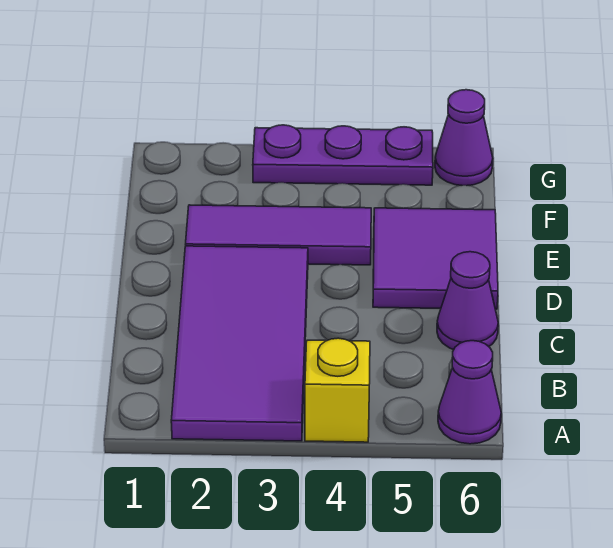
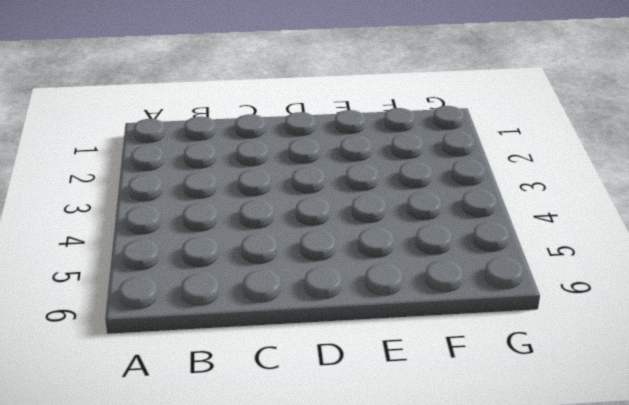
none -> purple 2x4 tile [171,246,308,441]
none -> yellow 1x1 brick [305,338,370,442]

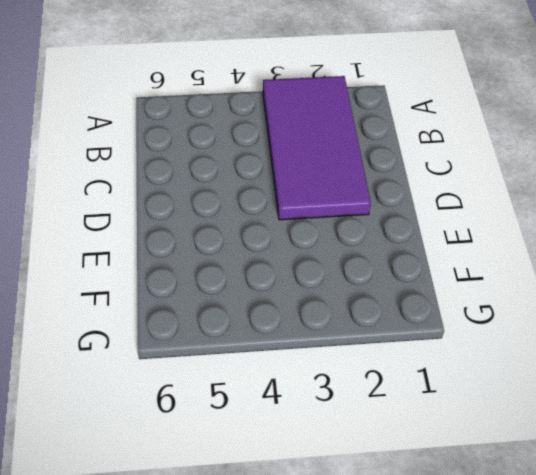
none -> yellow 1x1 brick [305,338,370,442]
none -> purple 1x1 cone [438,341,501,444]

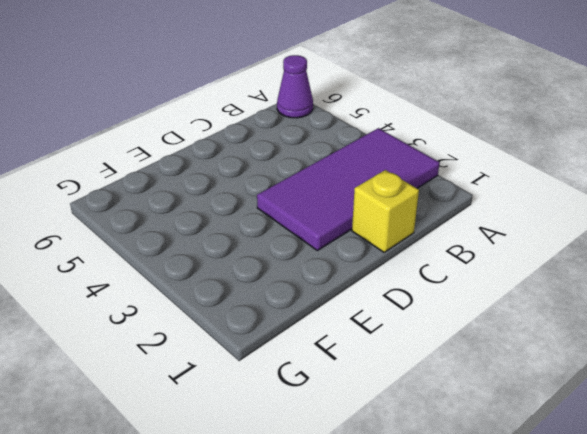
yellow 1x1 brick [352,170,419,252] -> yellow 1x1 brick moved to [305,338,370,442]
none -> purple 1x1 cone [437,252,498,350]
none -> purple 2x2 tile [373,208,498,309]

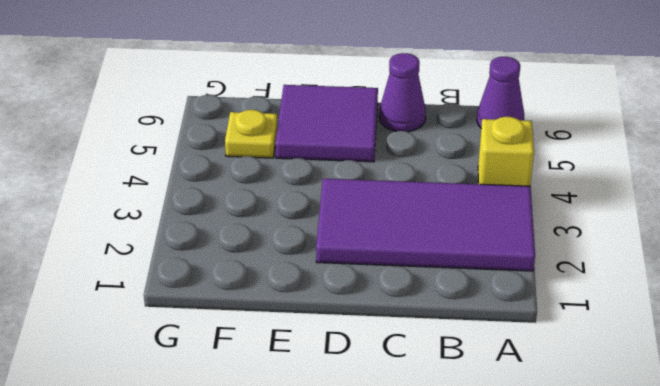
yellow 1x1 plate [225,110,278,158] -> none
none -> purple 1x3 tile [186,205,371,265]
none -> purple 1x3 plate [253,125,433,185]

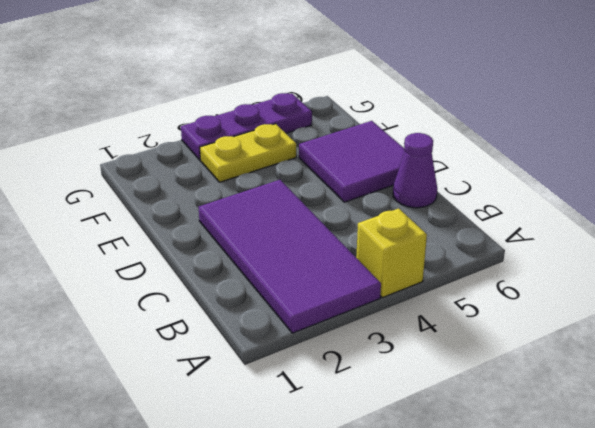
yellow 1x2 plate [200,124,296,182] -> none
none -> purple 1x1 cone [438,341,501,444]
none -> purple 1x3 tile [186,205,371,265]

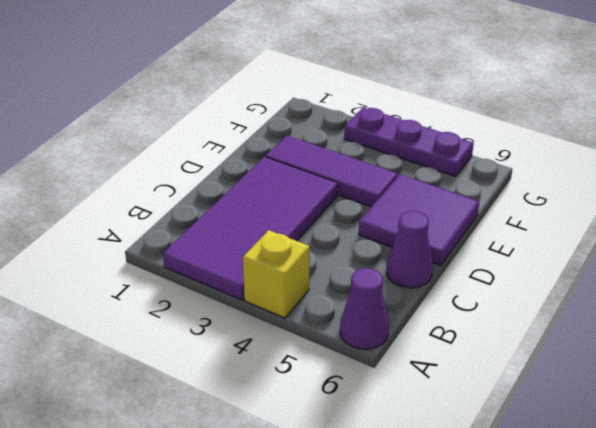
none -> purple 1x1 cone [435,90,493,186]

